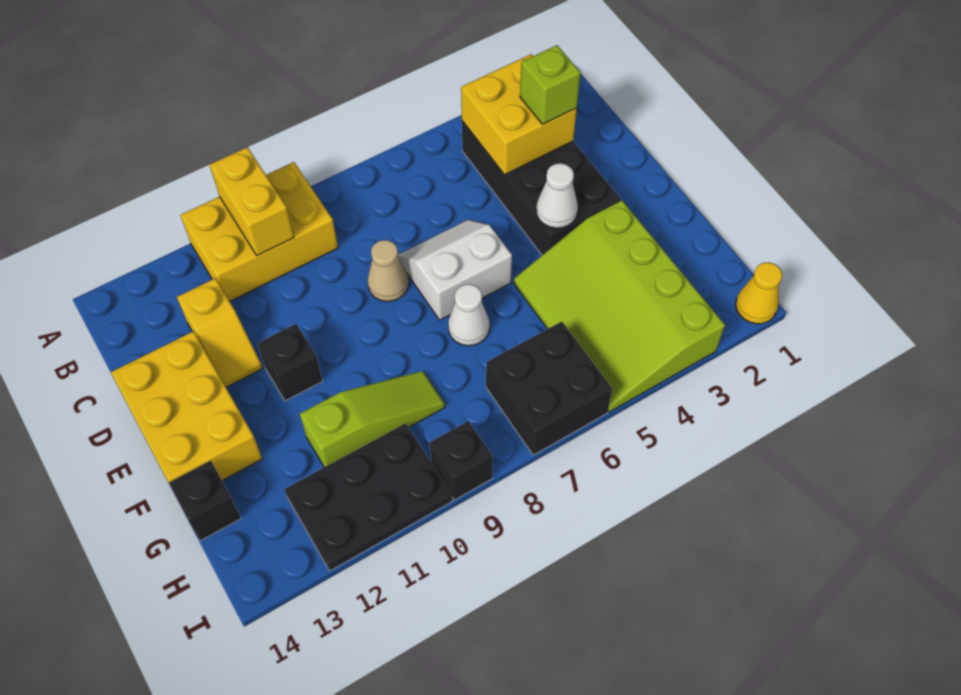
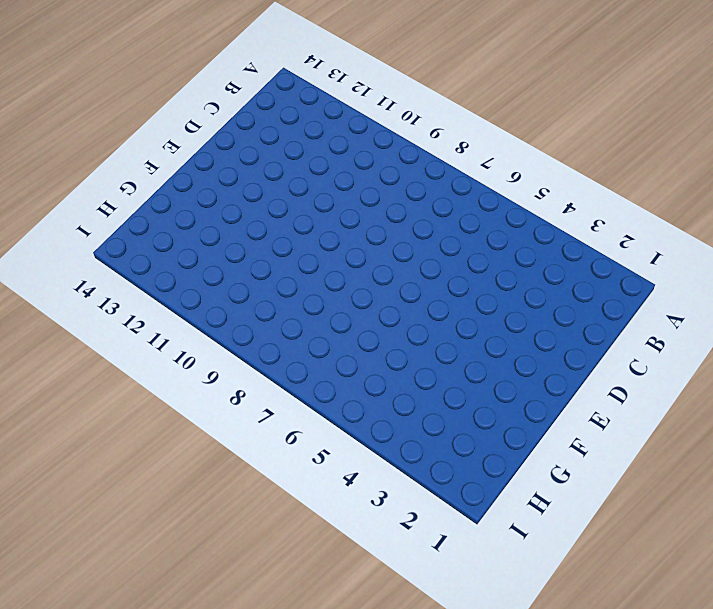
none -> yellow 2x3 brick [180,162,338,301]
none -> black 2x4 brick [462,121,621,255]
none -> yellow 1x2 slope [177,278,263,387]

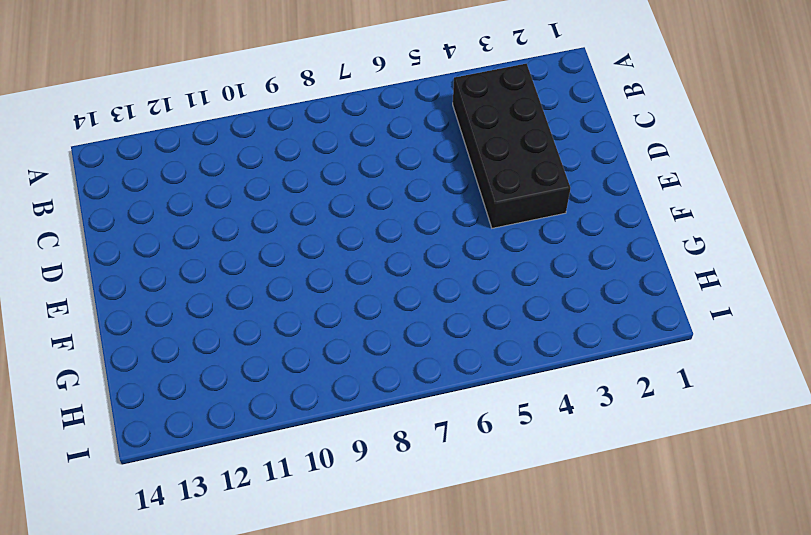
none -> yellow 2x3 brick [180,162,338,301]
none -> yellow 1x2 slope [177,278,263,387]
none -> white 2x2 slope [398,220,512,320]

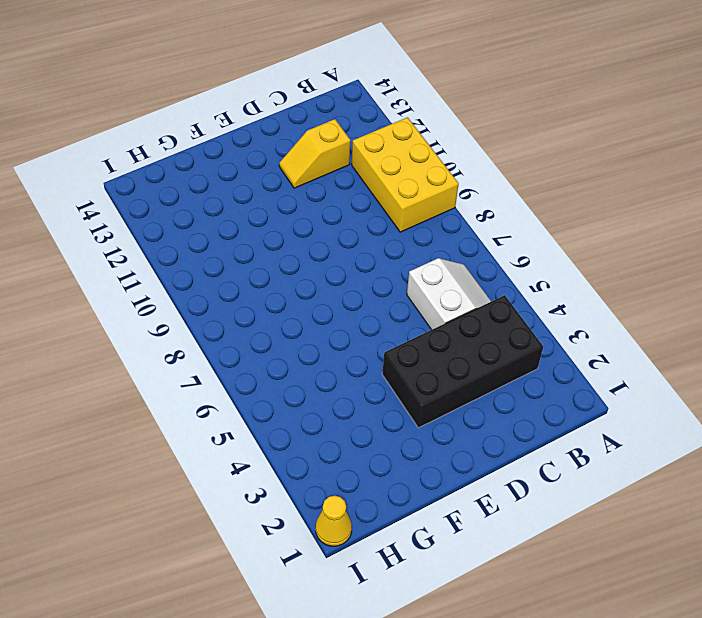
white 2x2 slope [407,258,491,330] -> white 2x2 slope moved to [398,220,512,320]
none -> tan 1x1 cone [368,240,409,302]
none -> yellow 2x3 brick [111,331,262,483]
none -> black 1x1 brick [257,324,323,401]

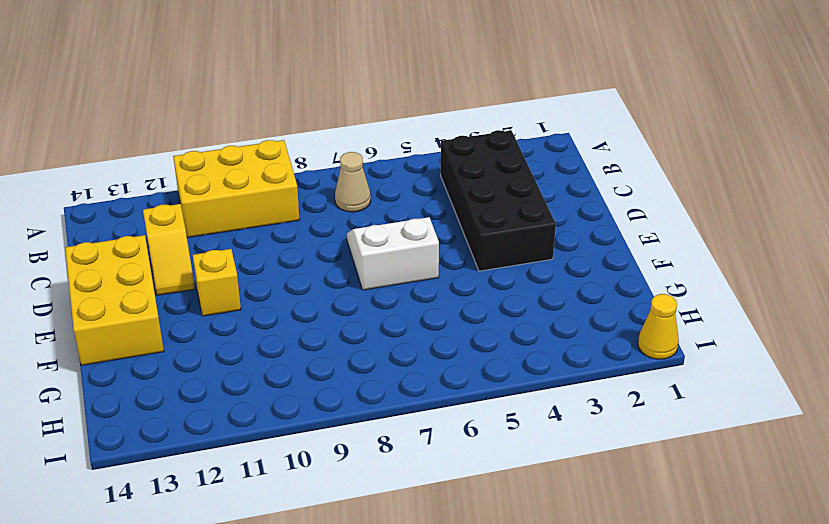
tan 1x1 cone [335,152,371,212] -> tan 1x1 cone moved to [368,240,409,302]
yellow 1x1 brick [193,249,241,316] -> black 1x1 brick [257,324,323,401]
none -> lime 3x4 slope [514,201,725,412]
none -> white 1x1 cone [448,284,490,346]
none -> lime 1x3 slope [300,371,445,467]

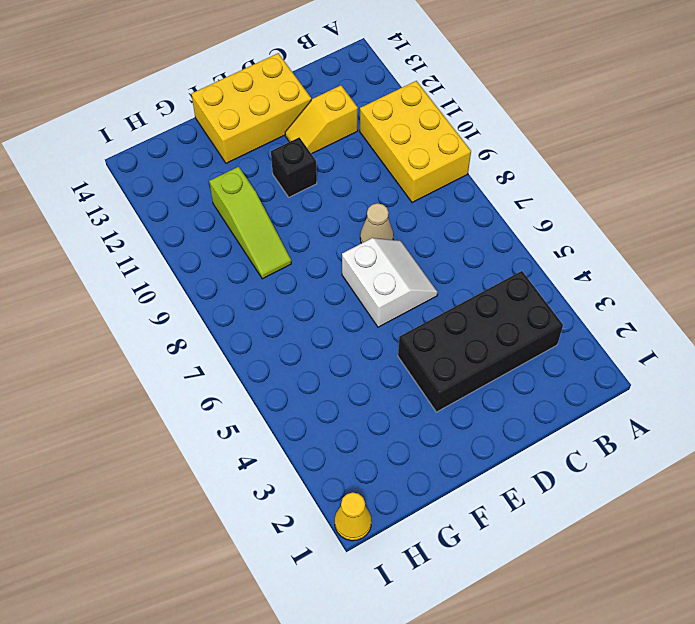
none -> lime 3x4 slope [514,201,725,412]
none -> white 1x1 cone [448,284,490,346]
none -> black 1x1 brick [169,461,241,541]

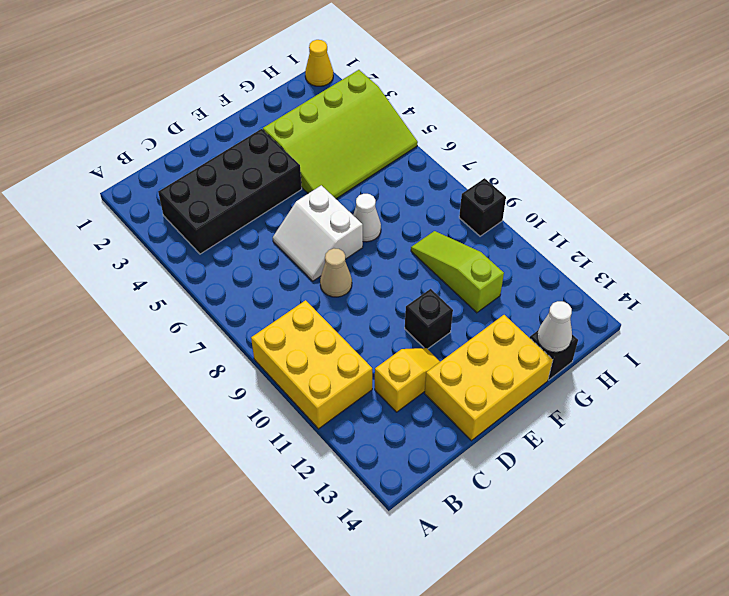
white 1x1 cone [537,301,572,352] -> white 1x1 cone moved to [536,163,578,228]
none -> black 2x2 brick [486,321,612,455]
none -> black 2x3 plate [284,423,452,571]
none -> yellow 1x2 brick [210,147,294,256]

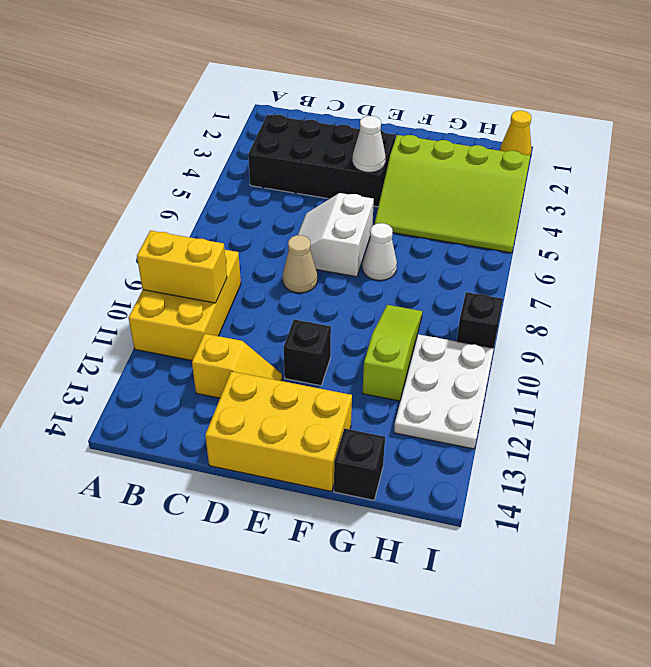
white 2x3 plate [394,334,494,449] -> black 2x3 plate [284,423,452,571]
none -> black 2x2 brick [486,321,612,455]
none -> yellow 2x2 brick [461,54,577,175]
none -> lime 1x1 brick [520,45,581,124]

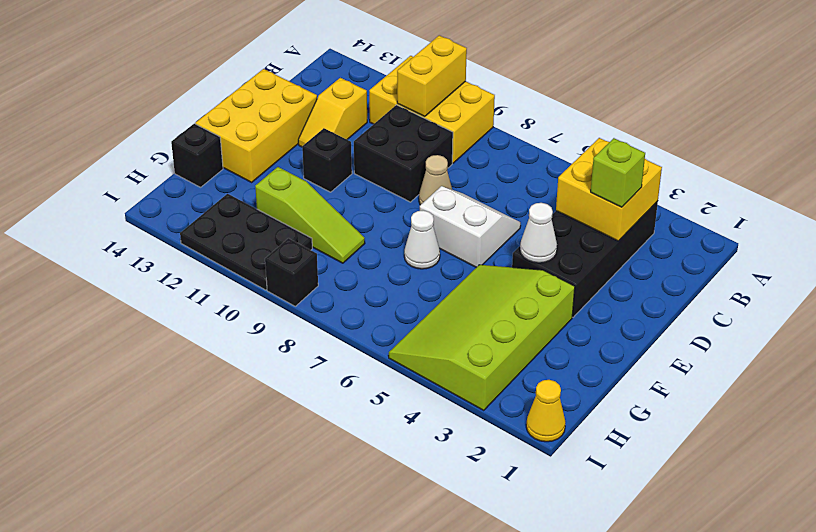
black 2x2 brick [354,105,453,202] -> black 2x2 brick moved to [486,321,612,455]

